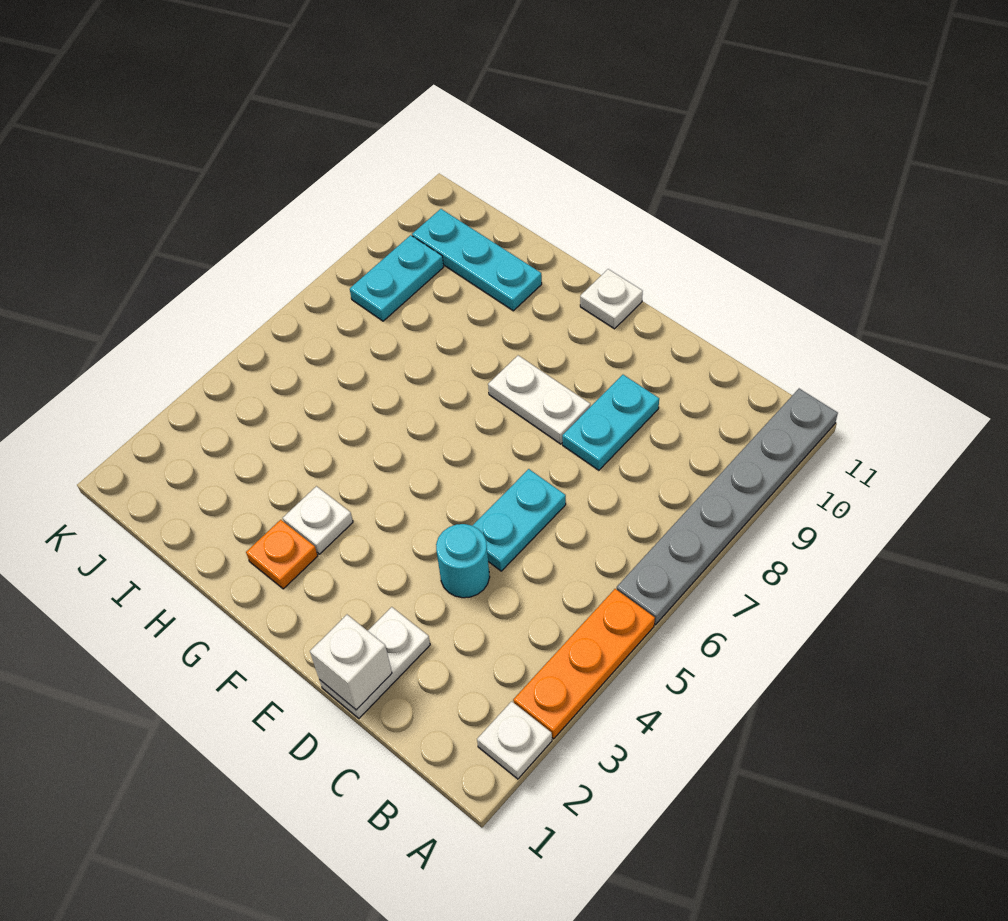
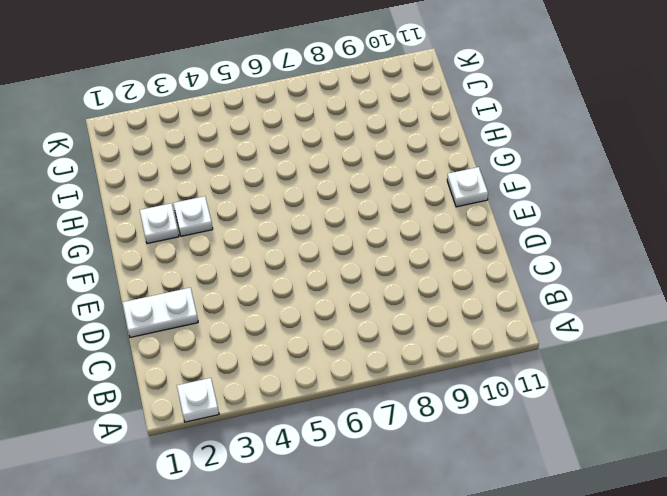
white 1x1 plate [140,203,179,244] -> orange 1x1 plate [246,520,318,589]
none -> orange 1x3 plate [513,589,655,739]
none -> grey 1x6 plate [617,389,838,625]
none -> cyan 1x1 round brick [436,524,490,598]

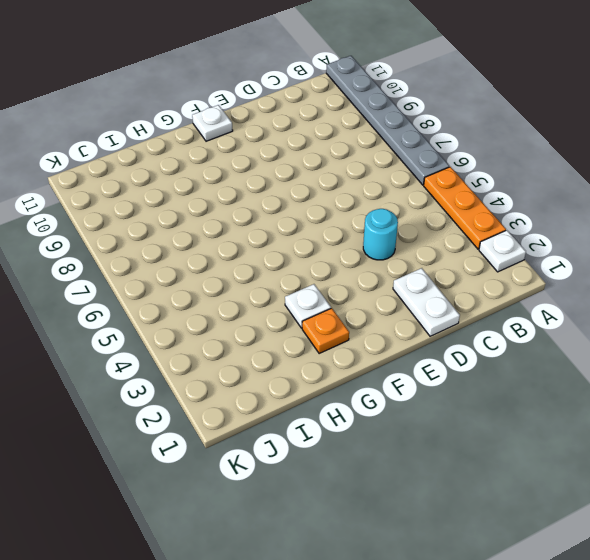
none -> cyan 1x2 plate [472,469,566,571]
none -> cyan 1x2 plate [562,375,659,470]
none -> white 1x2 plate [488,355,590,444]

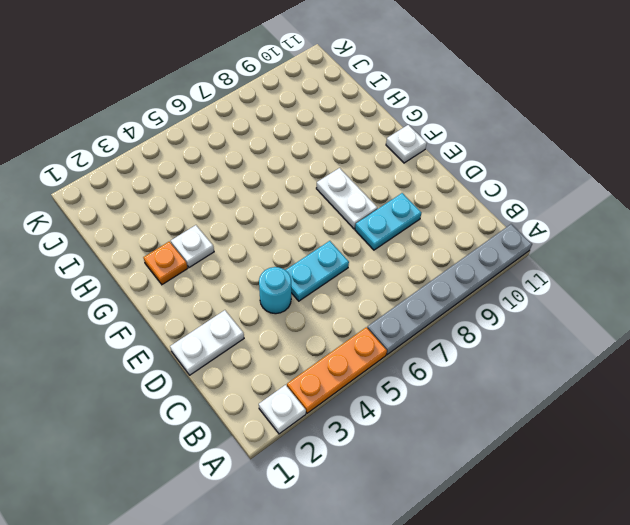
none -> cyan 1x3 plate [412,209,542,311]
none -> cyan 1x2 plate [350,235,444,321]
none -> white 1x1 brick [310,615,392,710]

